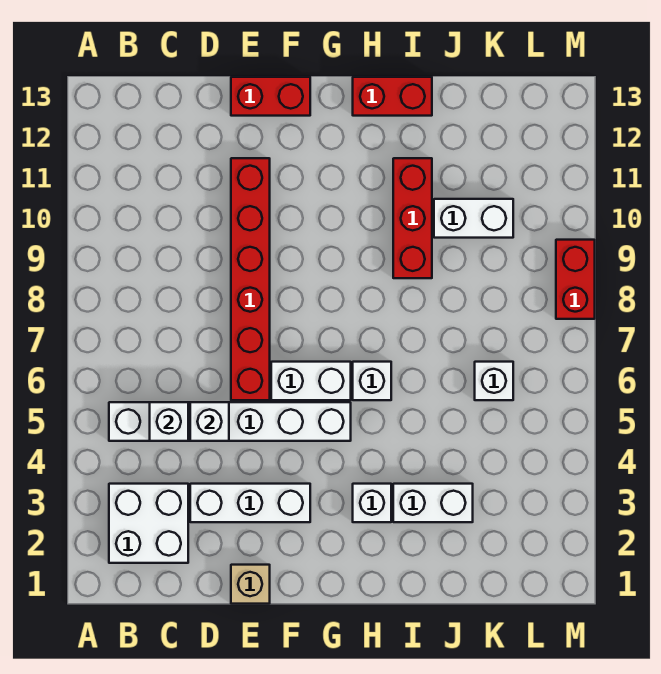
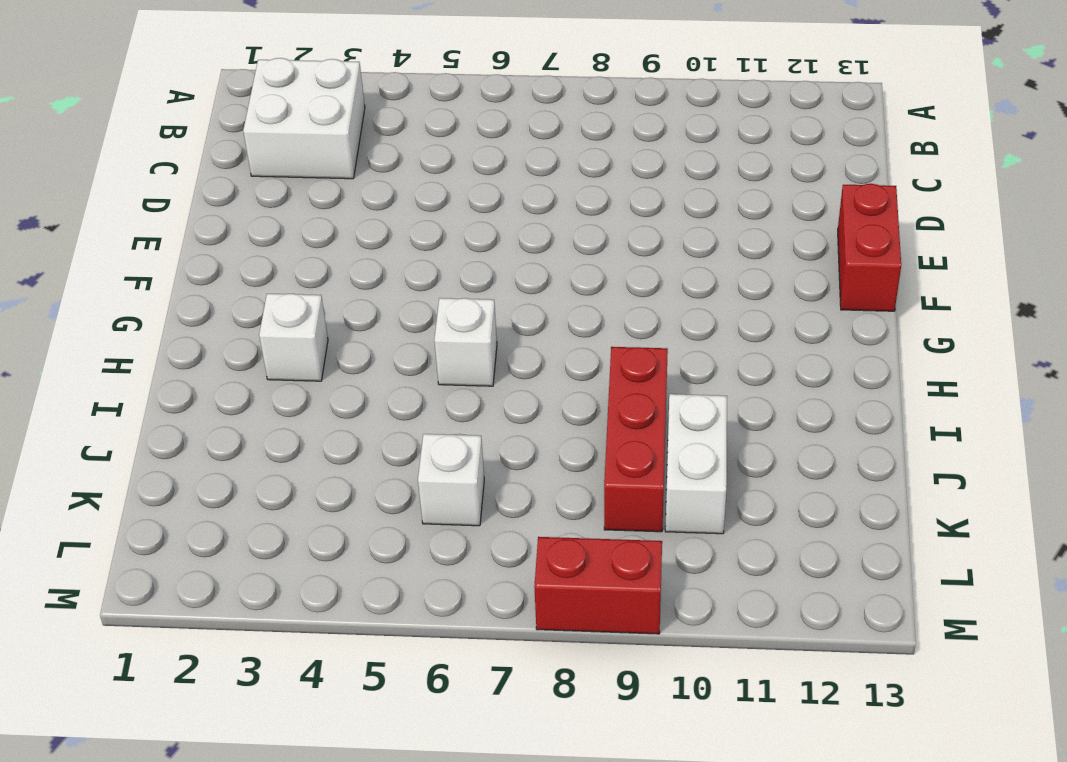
red 1x3 brick [604,347,668,532] -> red 1x3 brick turned to [393,158,432,278]
none -> white 1x6 brick [109,402,351,441]
none -> white 1x3 brick [190,484,310,522]
none -> tan 1x1 brick [231,565,270,604]

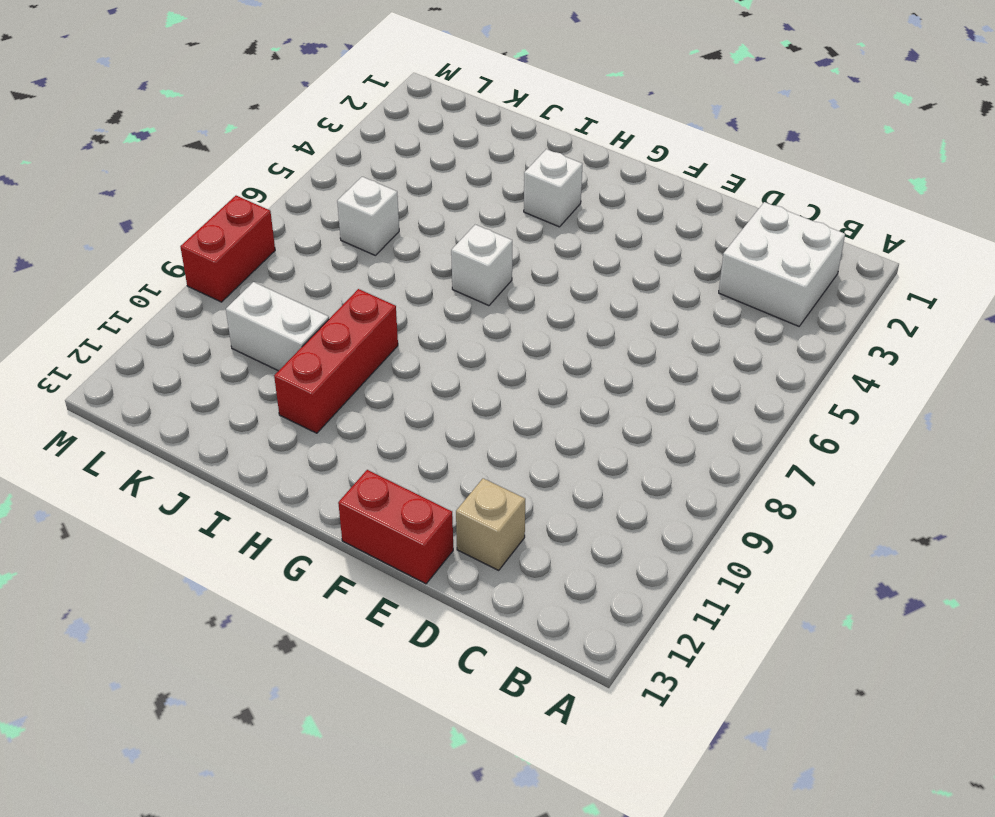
tan 1x1 brick [456,478,525,570] -> tan 1x1 brick moved to [231,565,270,604]
none -> white 1x6 brick [109,402,351,441]
none -> white 1x3 brick [190,484,310,522]
none -> red 1x6 brick [231,158,270,400]

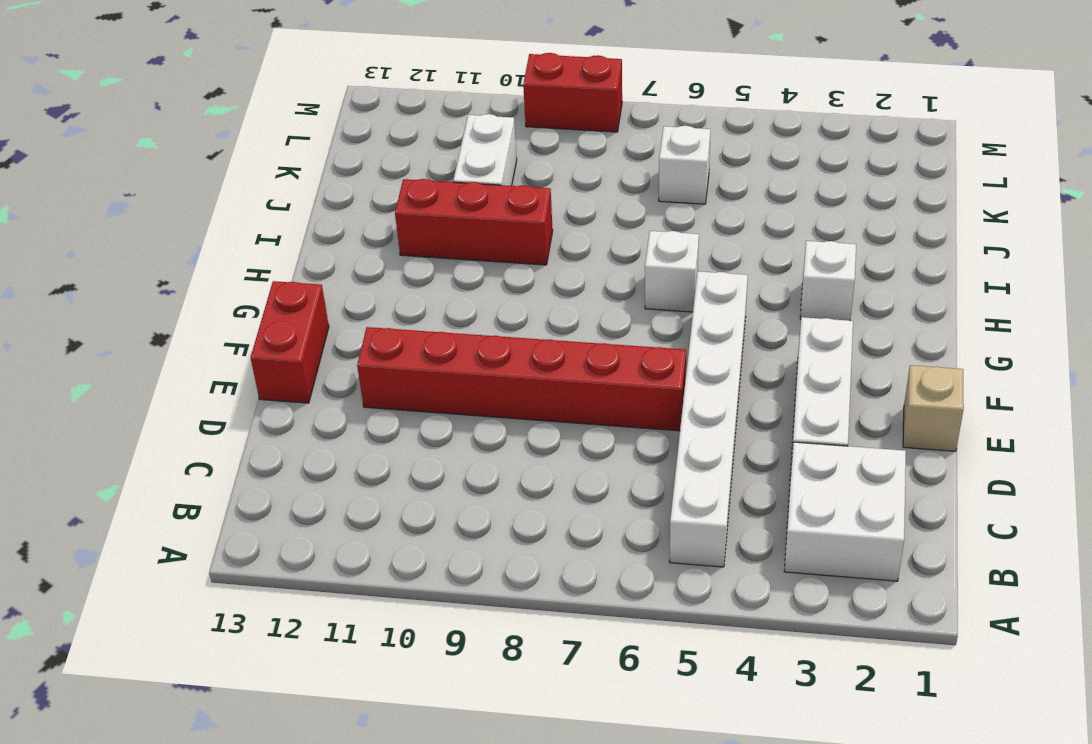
none -> white 1x2 brick [271,362,351,400]
none -> red 1x2 brick [353,77,432,116]
none -> white 1x2 brick [393,484,473,522]

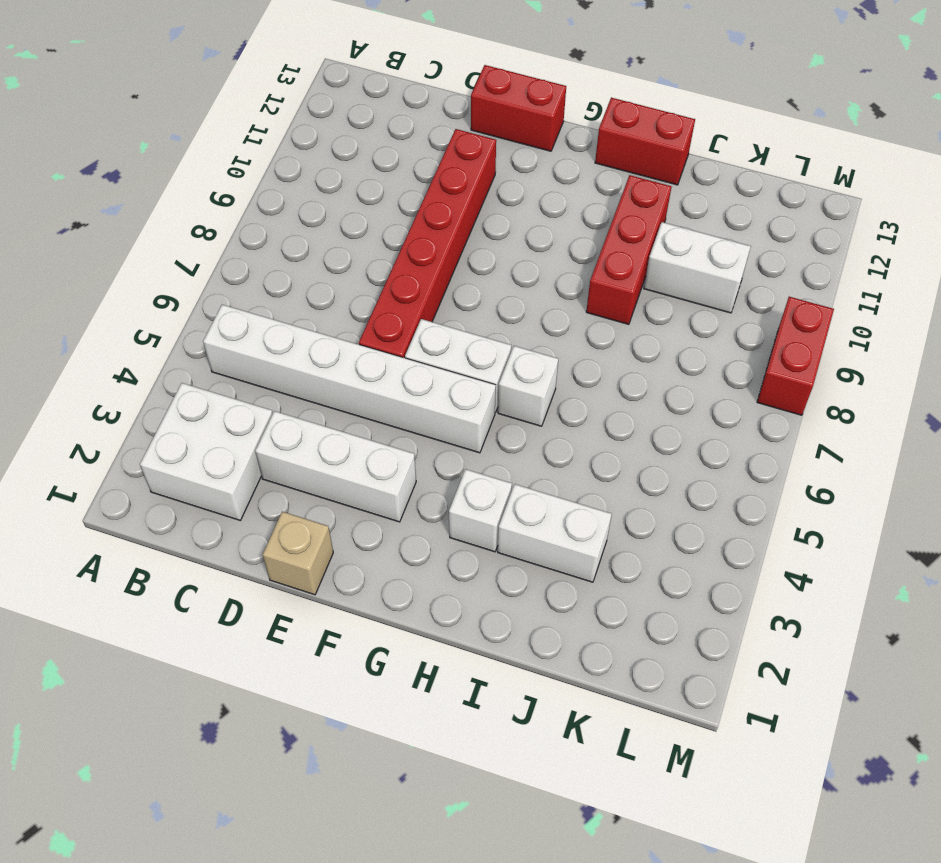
none -> white 1x1 brick [475,362,513,400]
none -> white 1x1 brick [150,402,188,441]
none -> white 1x1 brick [190,402,229,441]

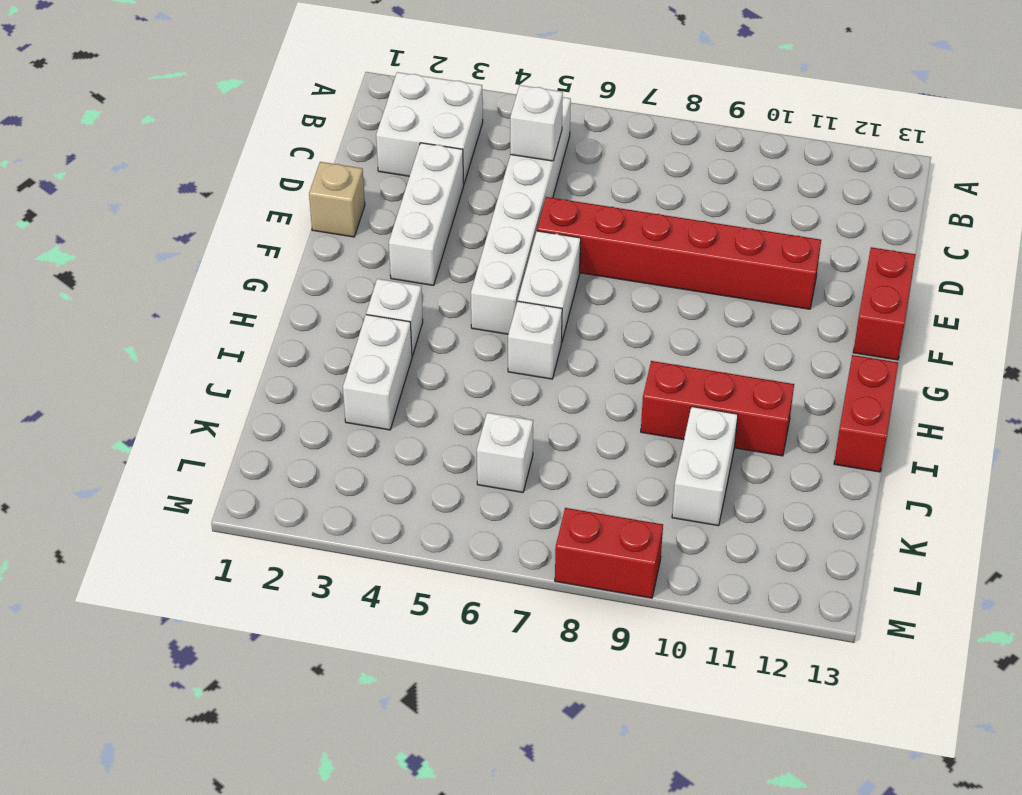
none -> white 1x1 brick [190,402,229,441]

